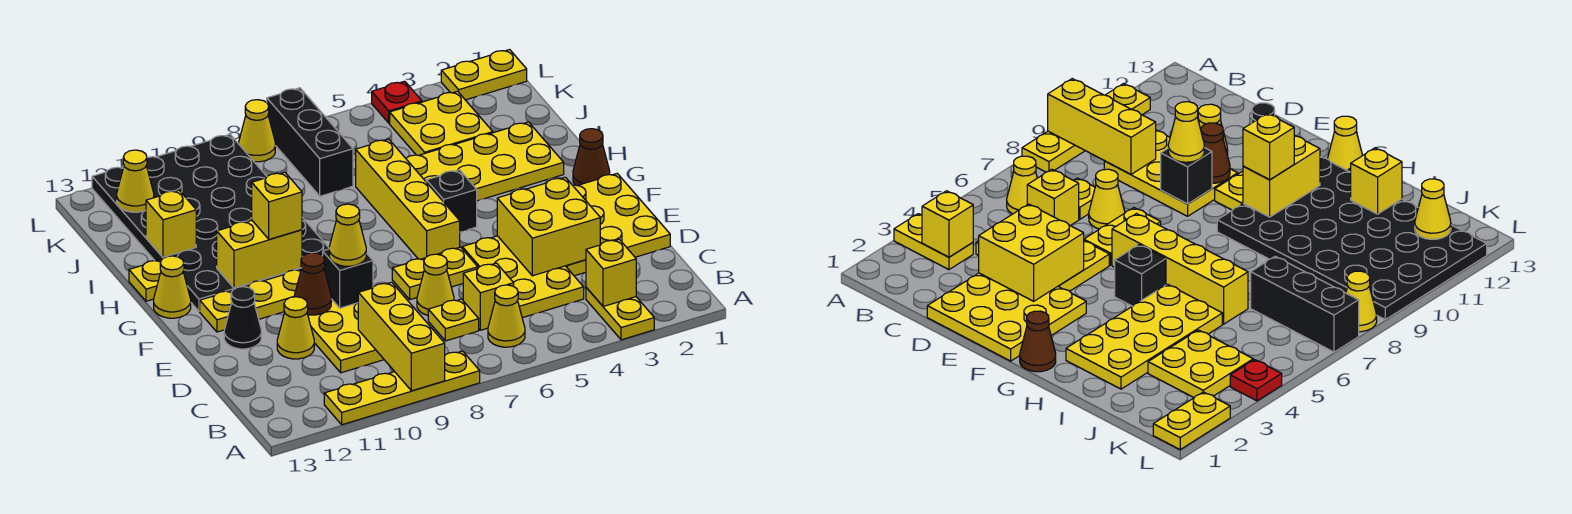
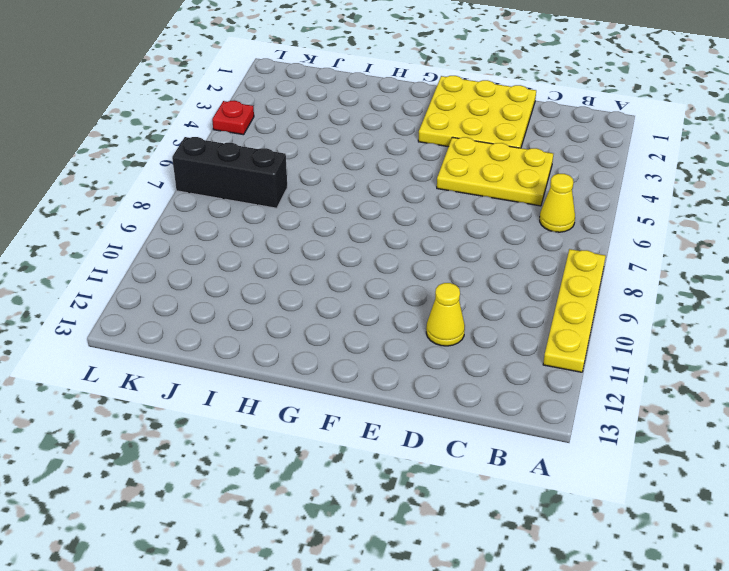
none -> yellow 1x2 plate [586,288,654,340]
none -> yellow 1x1 brick [463,263,514,330]
none -> yellow 1x1 plate [428,299,479,341]
none -> yellow 2x3 plate [308,299,384,373]

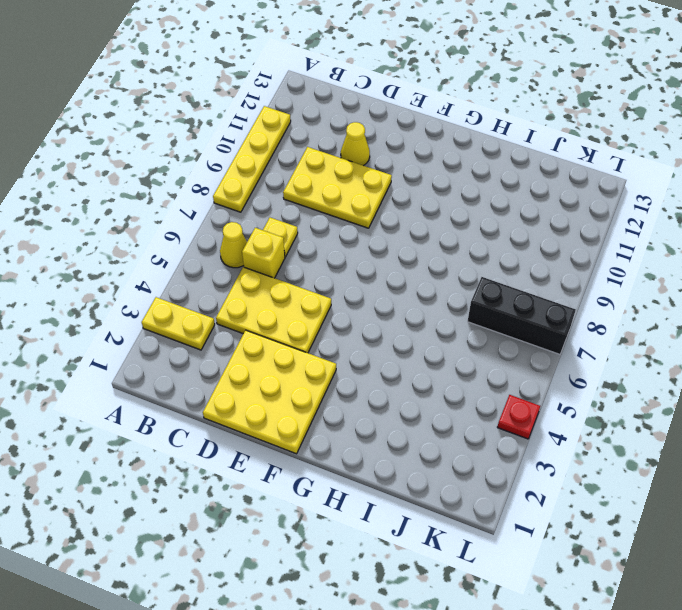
none -> yellow 1x1 cone [417,254,454,315]
none -> yellow 1x2 plate [392,247,478,299]
none -> black 1x1 cone [224,287,261,349]
none -> yellow 1x4 brick [356,139,460,259]

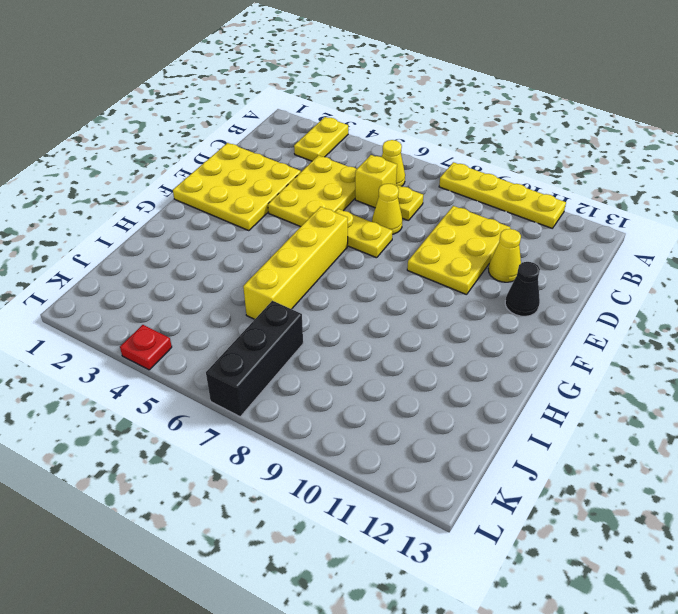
none -> yellow 1x3 plate [200,270,301,332]
none -> brown 1x1 cone [573,129,610,186]
none -> black 1x1 brick [426,170,477,232]
none -> black 4x6 plate [92,135,329,311]

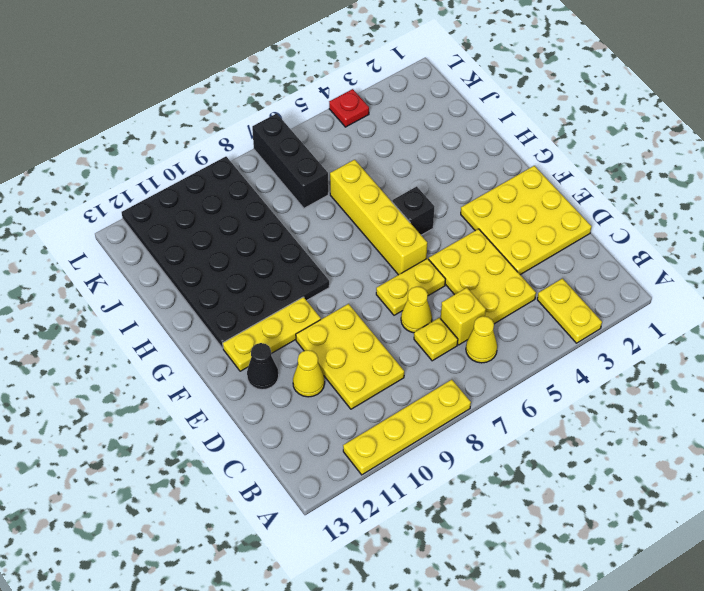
none -> brown 1x1 cone [573,129,610,186]
none -> yellow 1x1 cone [154,256,191,318]
none -> yellow 2x4 plate [406,122,564,201]
none -> yellow 1x1 plate [129,260,161,301]

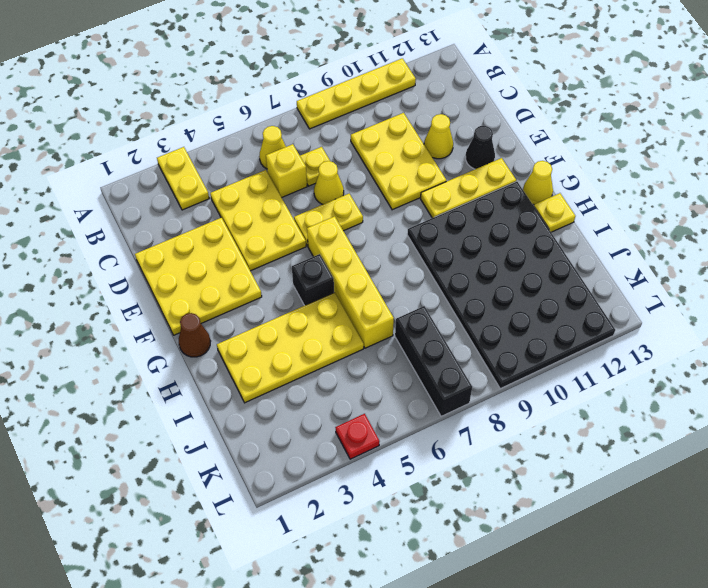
none -> yellow 2x2 plate [390,91,493,155]
none -> yellow 1x2 plate [441,50,527,100]
none -> yellow 1x1 cone [238,100,275,162]
none -> yellow 1x3 brick [358,282,445,391]

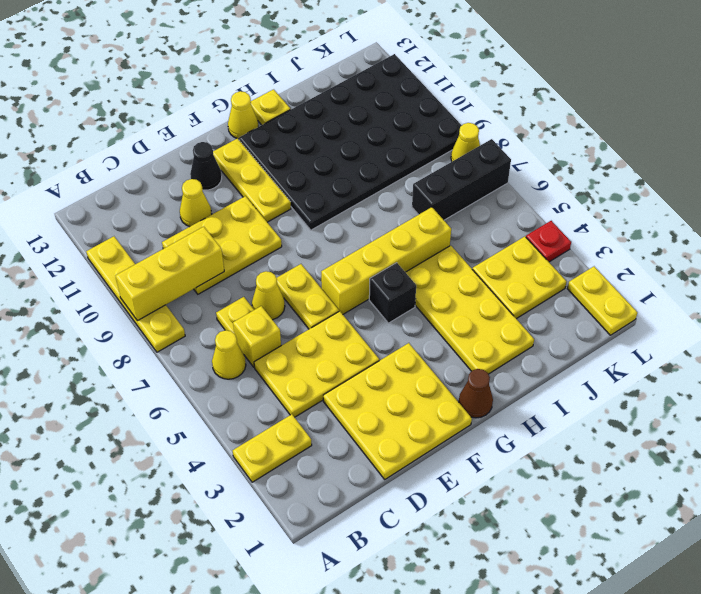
none -> yellow 1x1 brick [586,239,636,307]
none -> yellow 2x2 brick [497,177,600,276]
none -> black 1x1 brick [323,249,373,308]
none -> brown 1x1 cone [294,253,331,315]

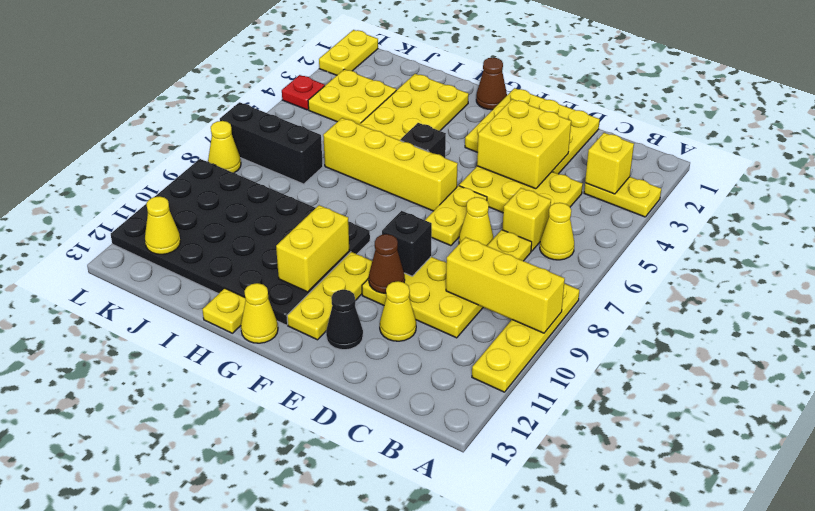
none -> yellow 1x1 brick [146,190,196,257]
none -> yellow 1x1 cone [329,204,366,266]
none -> yellow 1x1 brick [252,172,302,240]

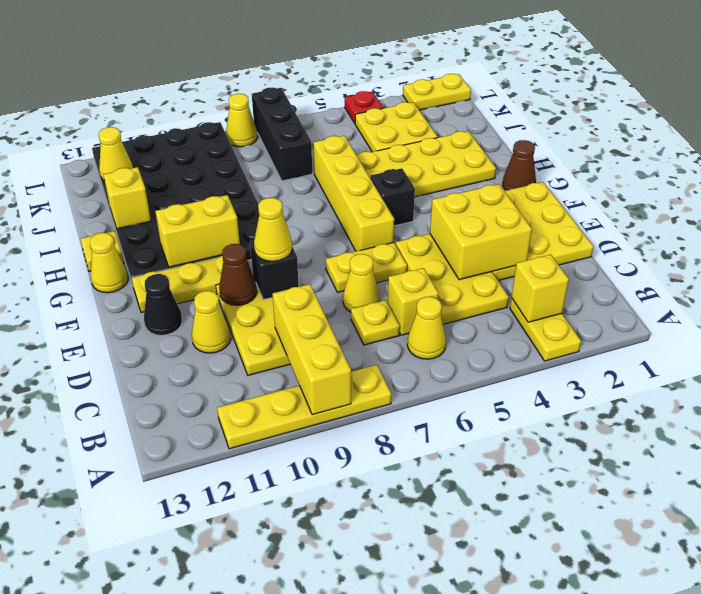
none -> yellow 1x1 brick [252,172,302,240]

